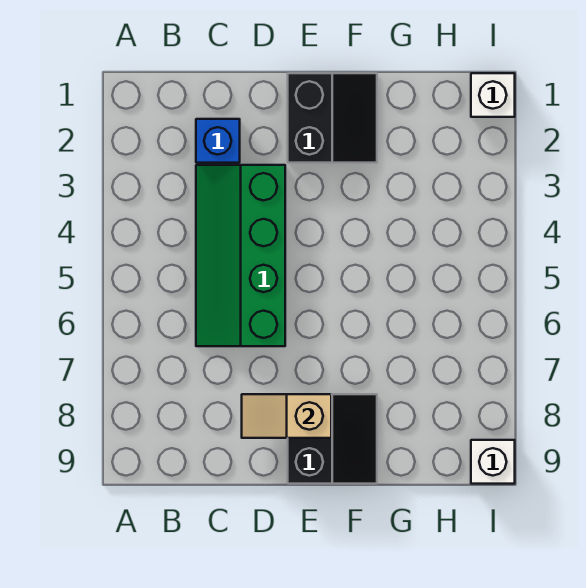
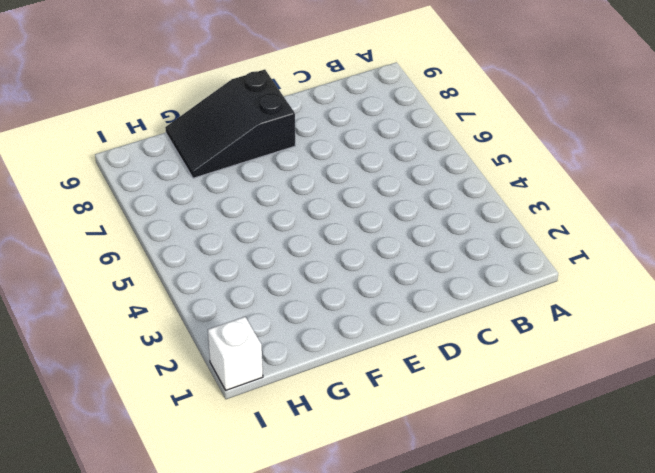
black 2x3 slope [165,69,295,178] -> black 2x2 slope [288,394,377,484]
none -> blue 1x1 brick [196,119,240,163]
none -> green 2x4 slope [196,165,285,346]

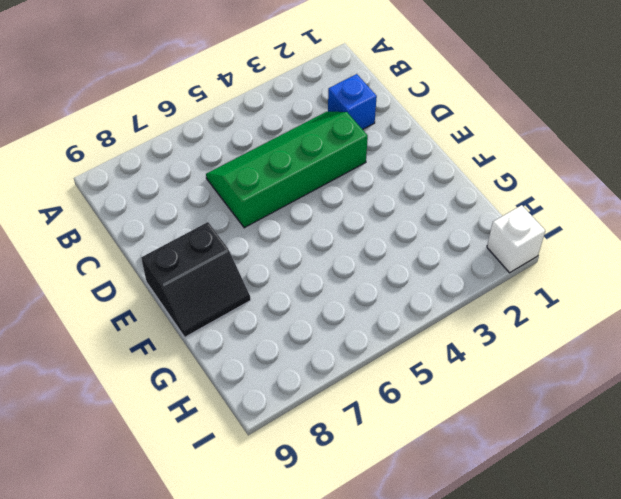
none -> black 2x2 slope [288,73,377,163]
none -> white 1x1 brick [471,440,515,484]

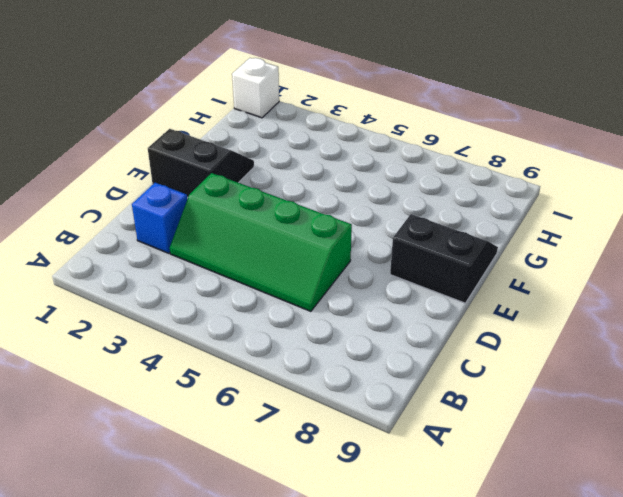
none -> white 1x1 brick [471,440,515,484]
none -> tan 1x2 slope [242,394,331,438]

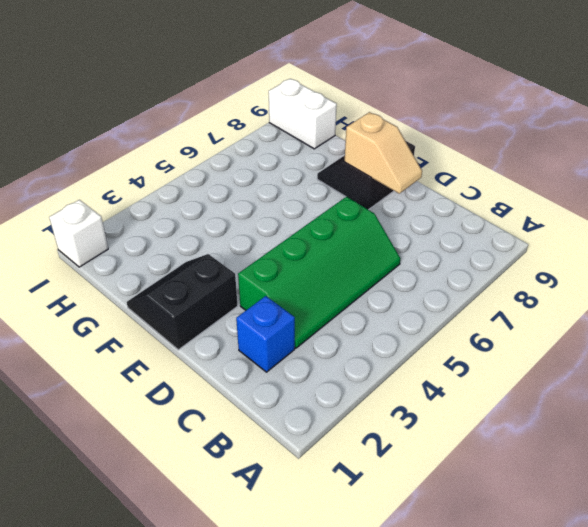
white 1x2 brick [269,79,337,149] -> white 1x1 brick [471,440,515,484]

